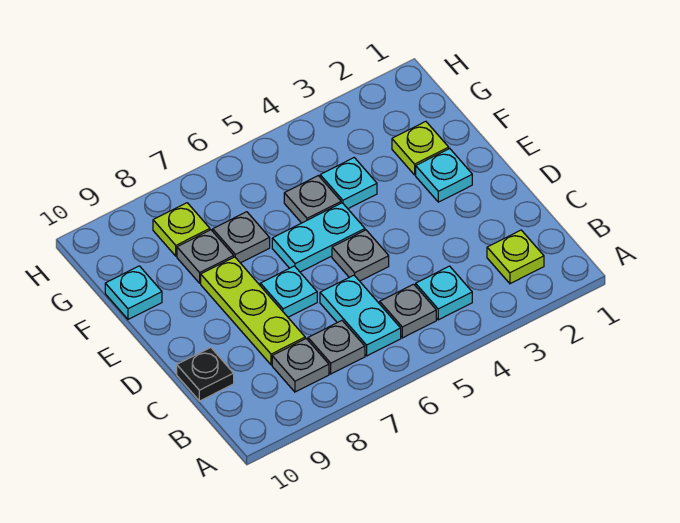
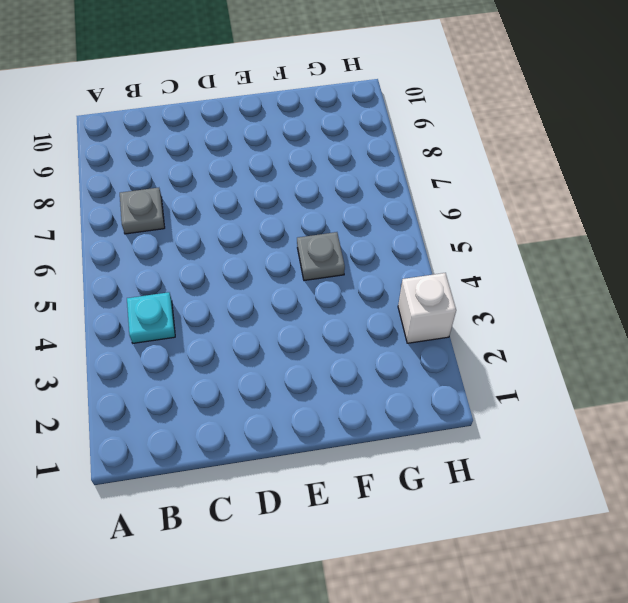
white 1x1 brick [398,273,456,343] -> none
none -> lime 1x1 plate [487,230,544,284]
none -> grey 1x1 plate [380,284,436,338]
none -> cyan 1x2 plate [320,275,401,356]

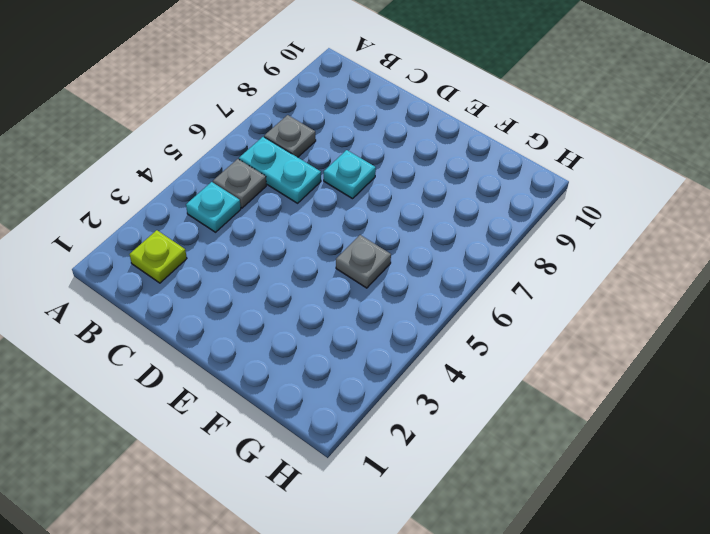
none -> grey 1x1 plate [272,339,329,392]
none -> lime 1x3 plate [201,257,305,365]
none -> black 1x1 plate [177,347,234,401]

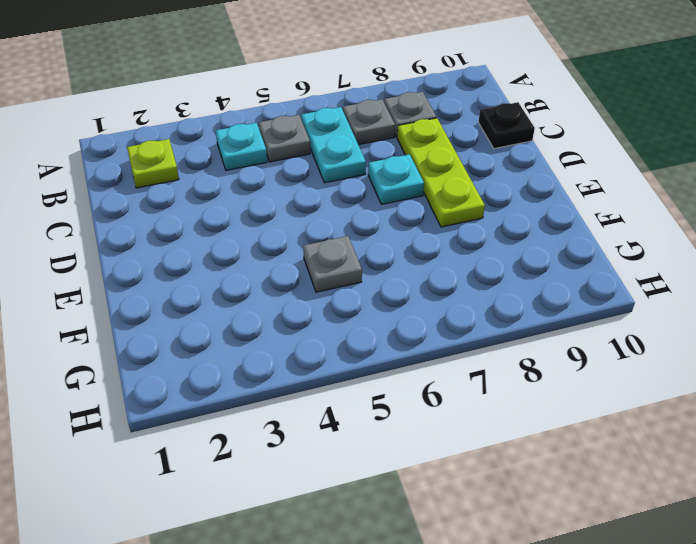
none -> grey 1x1 plate [332,230,389,281]
none -> cyan 1x1 plate [416,149,472,202]
none -> cyan 1x2 plate [272,203,365,272]

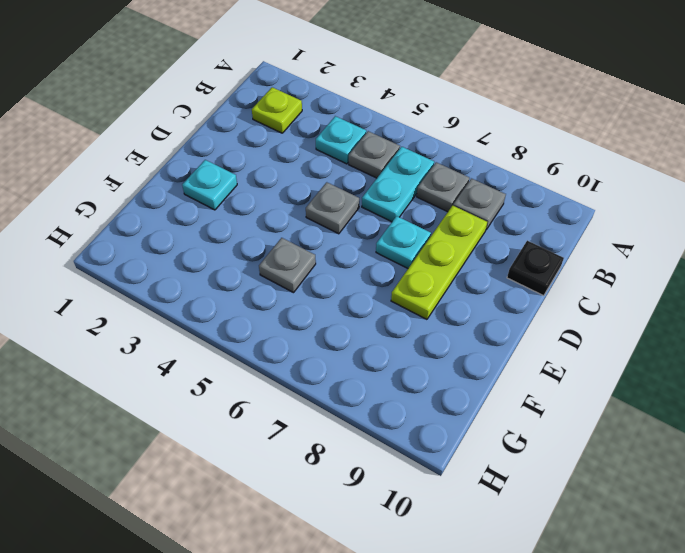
none -> cyan 1x2 plate [272,203,365,272]
none -> lime 1x1 plate [392,121,449,175]
none -> cyan 1x1 plate [320,158,377,209]

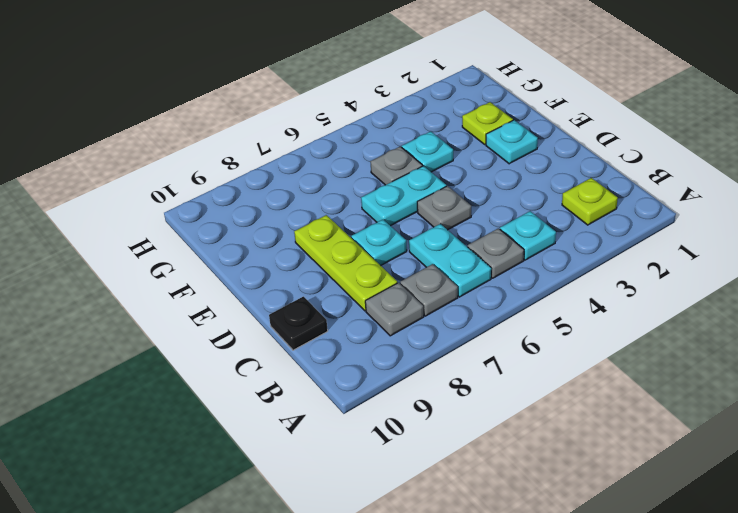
none -> grey 1x1 plate [213,212,270,263]
none -> grey 1x1 plate [177,230,234,283]
none -> cyan 1x1 plate [105,266,162,319]

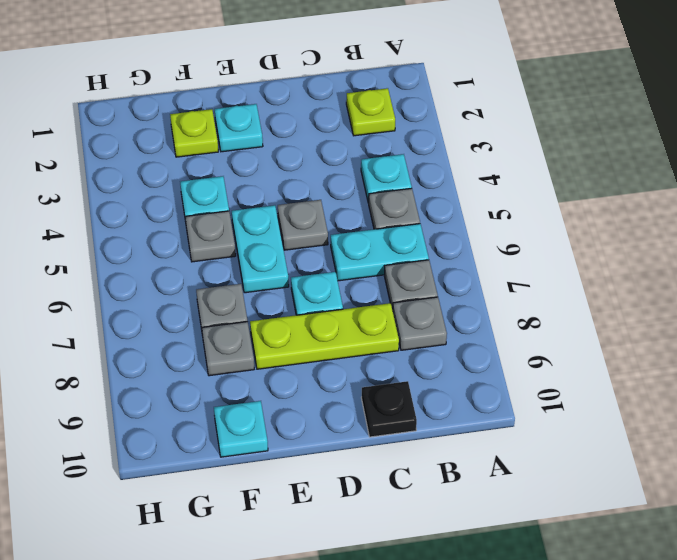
none -> lime 1x1 plate [153,203,210,256]

